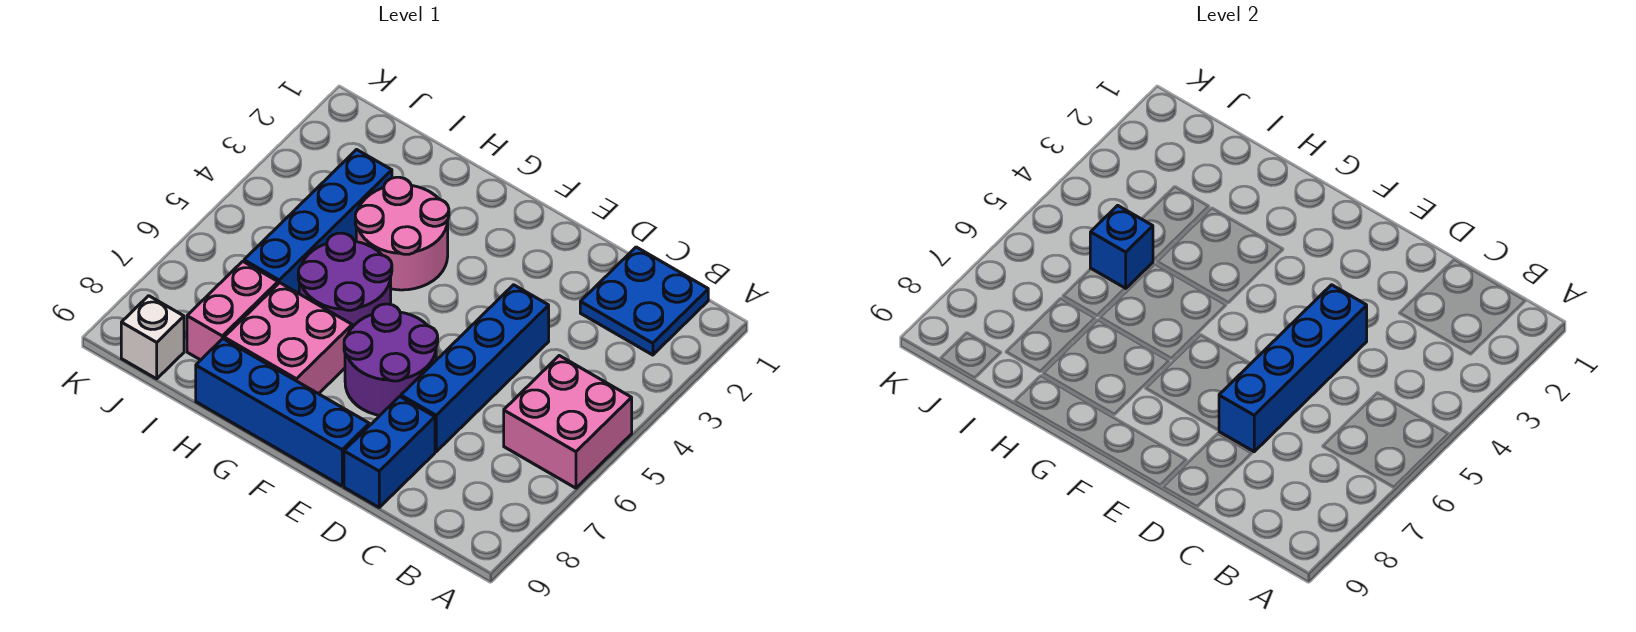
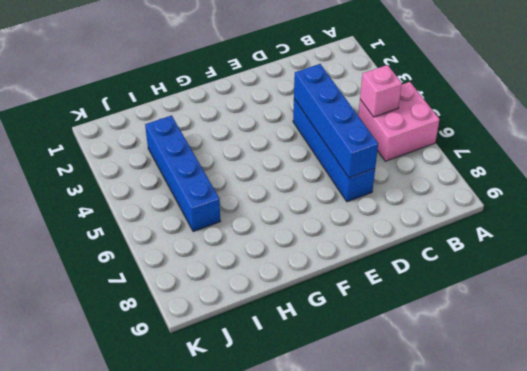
pink 1x1 brick [360,65,402,117] -> none
none -> blue 2x2 plate [580,247,708,355]
none -> blue 1x2 brick [344,396,435,507]
none -> purple 2x2 round brick [344,304,438,415]

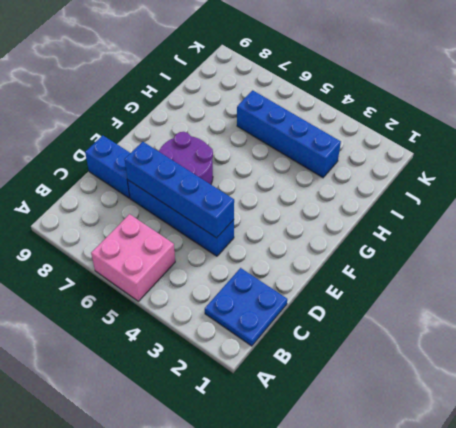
none -> blue 1x4 brick [196,339,369,486]
none -> pink 2x2 round brick [355,177,449,290]
none -> purple 2x2 round brick [298,233,392,327]

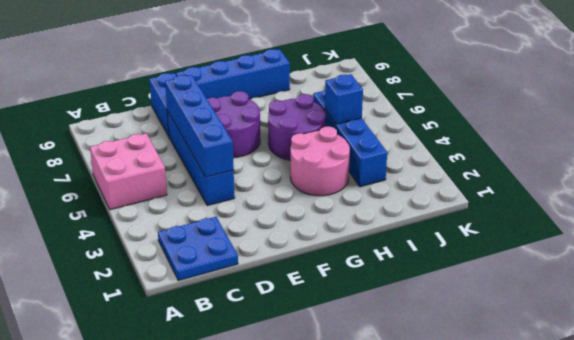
none -> pink 2x2 brick [224,283,352,394]
none -> pink 1x2 brick [187,261,278,360]
none -> white 1x1 brick [121,296,184,379]

